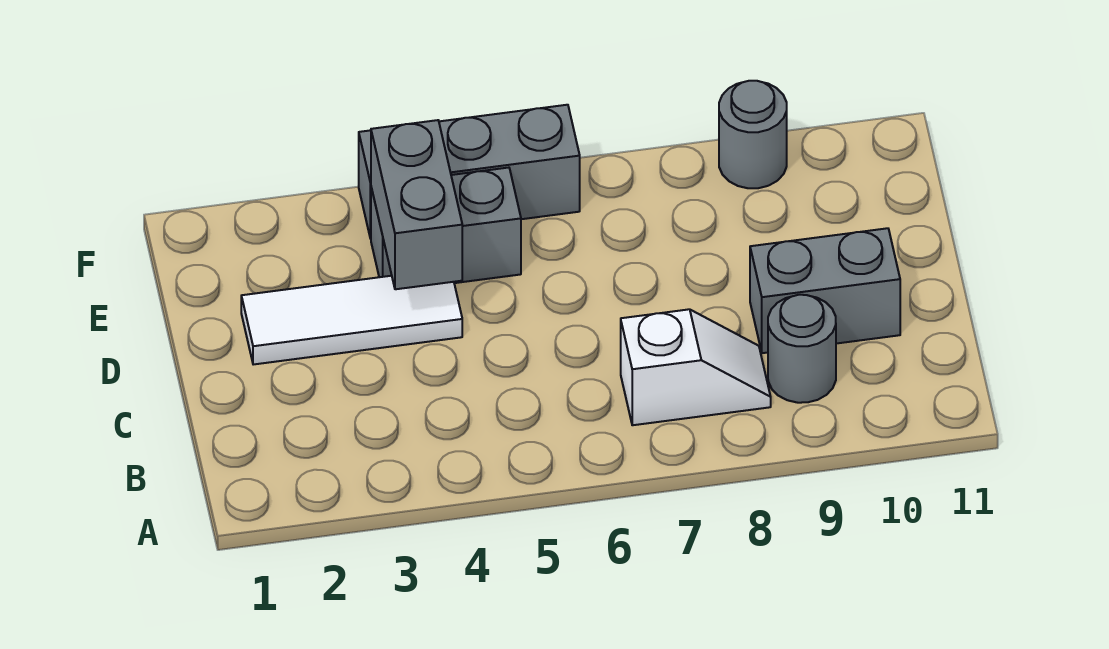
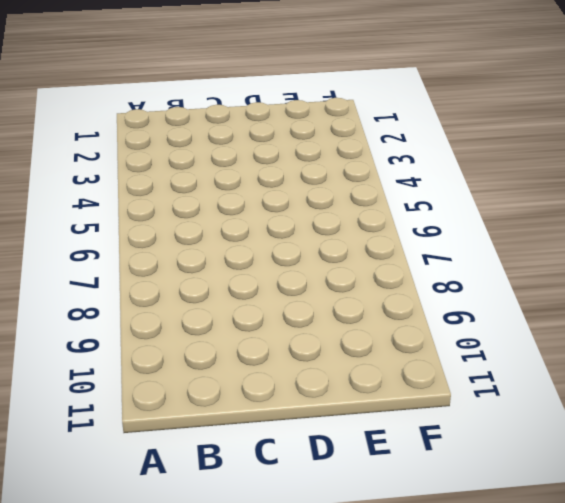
none -> white 1x2 slope [621,309,771,425]
none -> grey 1x1 round brick [768,295,836,403]

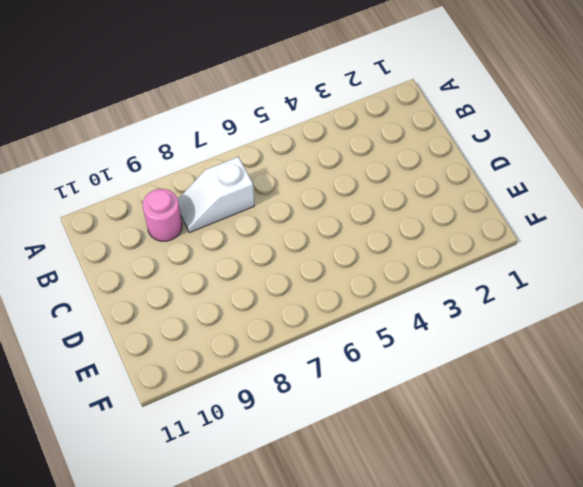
pink 1x1 round brick [143,189,182,241] -> grey 1x1 round brick [768,295,836,403]
none -> grey 1x2 brick [750,228,900,353]
none -> white 1x3 tile [241,276,462,365]

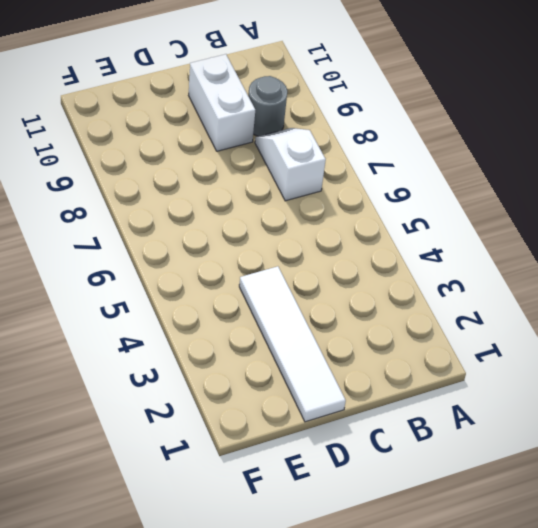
white 1x2 brick [189,54,255,151] -> grey 1x2 brick [750,228,900,353]
white 1x4 tile [239,266,346,422] -> white 1x3 tile [241,276,462,365]
none -> grey 1x2 brick [371,168,521,283]
none -> grey 1x3 brick [359,105,580,239]

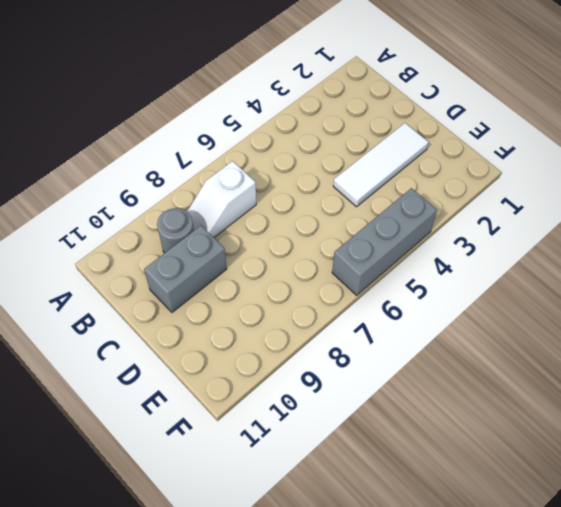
none -> grey 1x2 brick [371,168,521,283]
none -> grey 1x1 round brick [719,81,787,188]

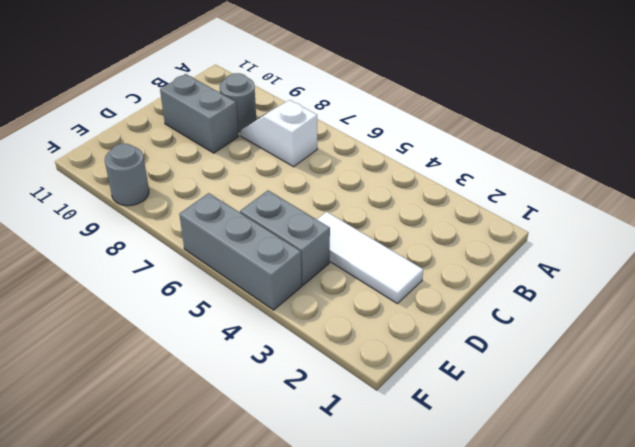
none -> grey 1x2 brick [371,120,462,289]

